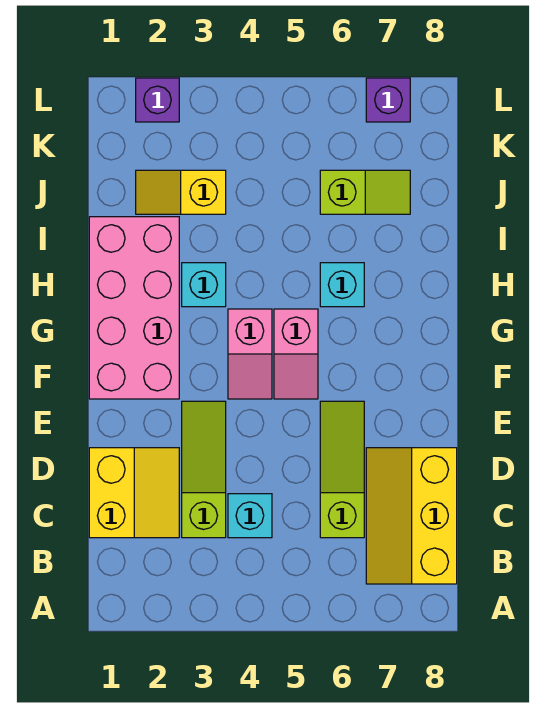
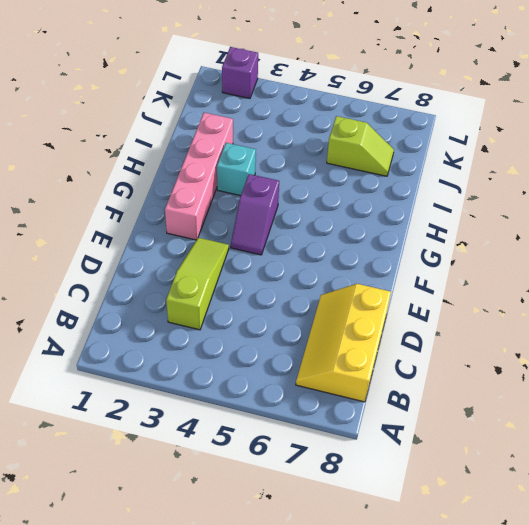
pink 1x4 brick [165,113,233,240] -> pink 2x4 brick [89,217,179,399]
purple 1x2 slope [231,174,279,255] -> pink 1x2 slope [228,309,272,399]
none -> yellow 2x2 slope [89,448,179,538]
none -> cyan 1x1 brick [228,494,272,538]
none -> lime 1x3 slope [320,401,364,538]

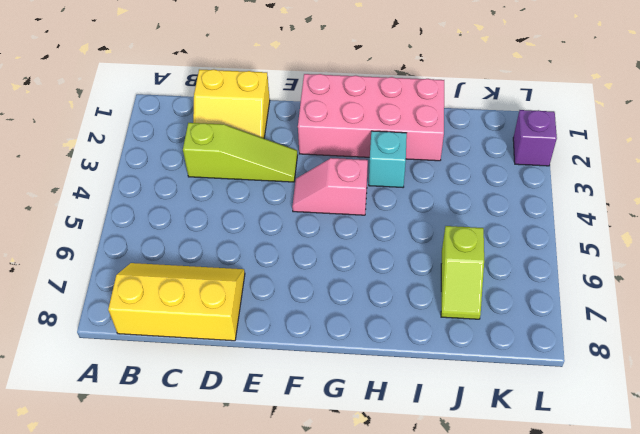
none -> cyan 1x1 brick [228,494,272,538]
none -> lime 1x3 slope [320,401,364,538]
none -> pink 1x2 slope [274,309,318,399]

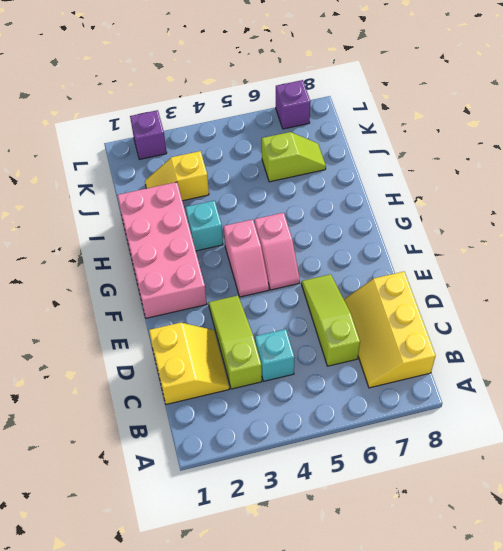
none -> cyan 1x1 brick [320,263,364,307]

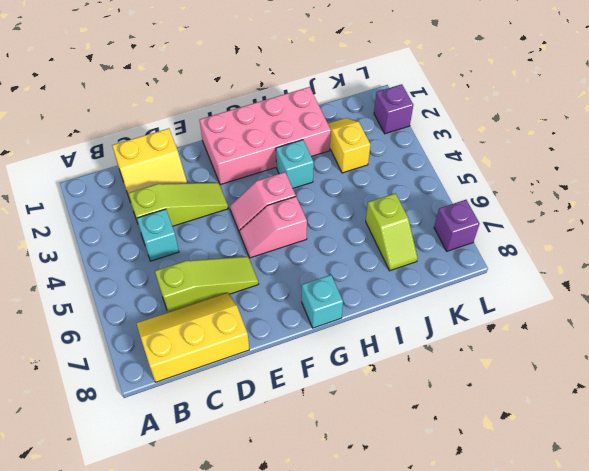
cyan 1x1 brick [302,275,343,328] -> cyan 1x1 brick moved to [320,263,364,307]

